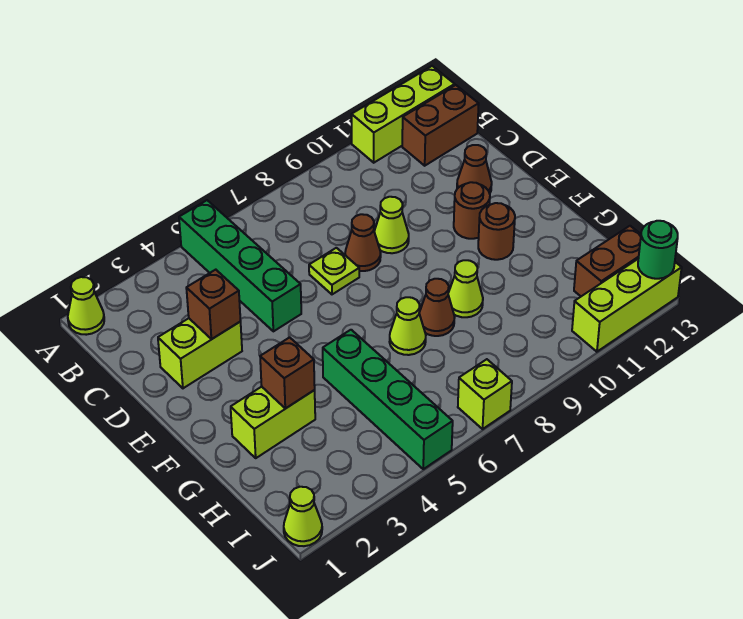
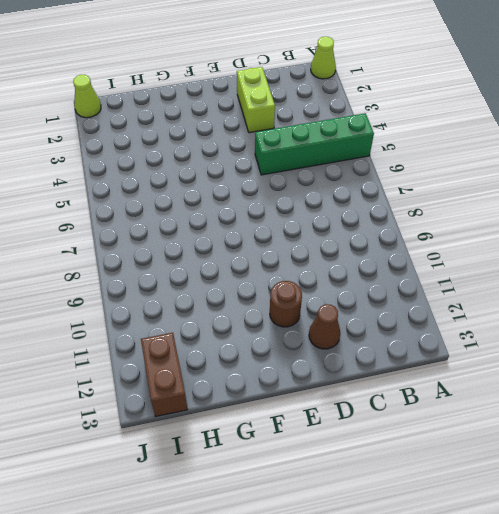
none -> lime 1x3 brick [351,66,455,163]
none -> brown 1x2 brick [402,85,479,166]
none -> lime 1x1 plate [309,248,359,294]

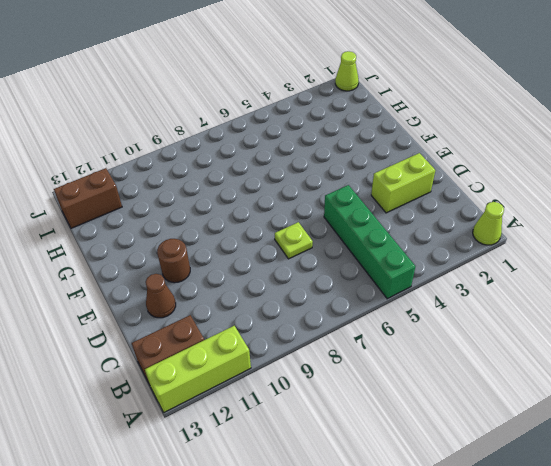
none -> brown 1x1 cone [345,214,381,271]
none -> lime 1x1 cone [374,197,409,253]
none -> brown 1x1 round brick [478,203,515,260]

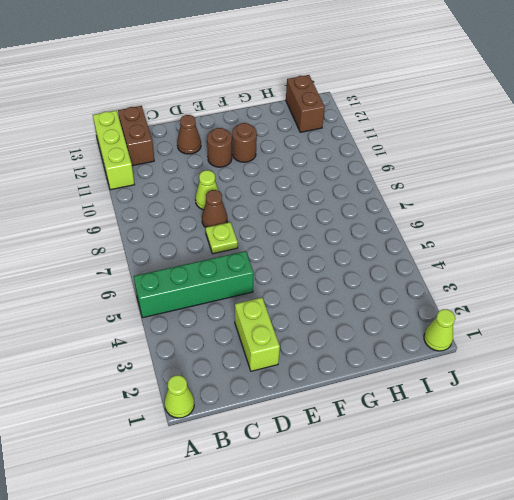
none -> lime 1x2 brick [231,387,315,458]
none -> green 1x4 brick [323,330,453,469]
none -> lime 1x1 cone [390,297,426,355]

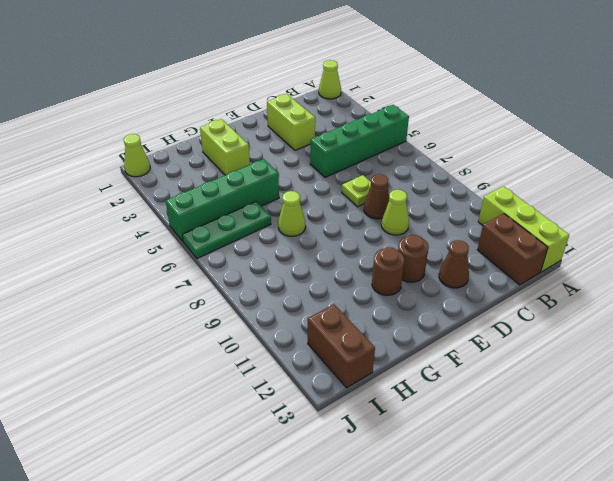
green 1x3 plate [182,202,271,259] -> none
none -> brown 1x1 cone [419,279,455,336]
none -> lime 1x1 cone [448,260,483,317]
none -> lime 1x1 brick [458,359,512,429]

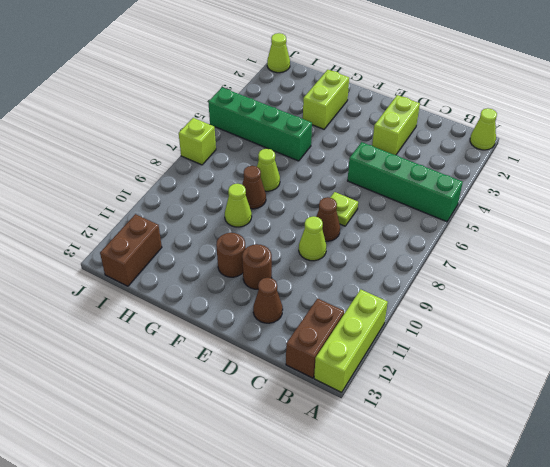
none -> lime 1x3 brick [572,259,682,352]
none -> brown 1x1 brick [186,270,241,339]
none -> brown 1x1 brick [260,337,315,409]

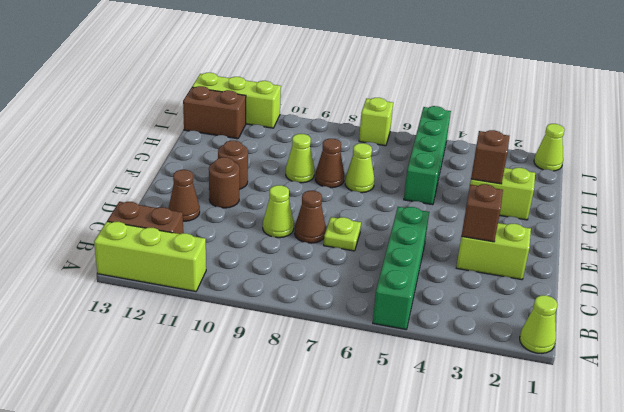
none -> green 1x1 round brick [638,221,678,279]

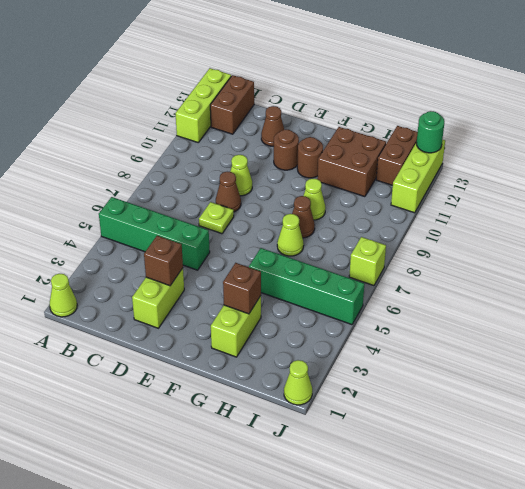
brown 2x2 brick [317,127,386,197] -> none

